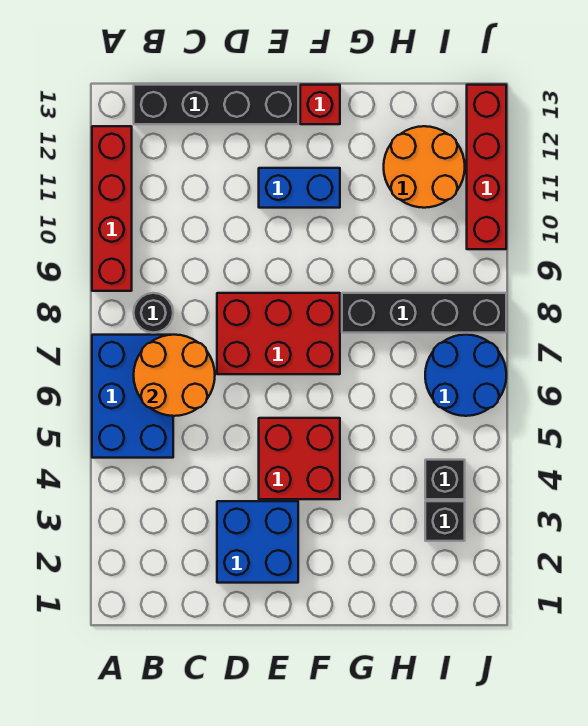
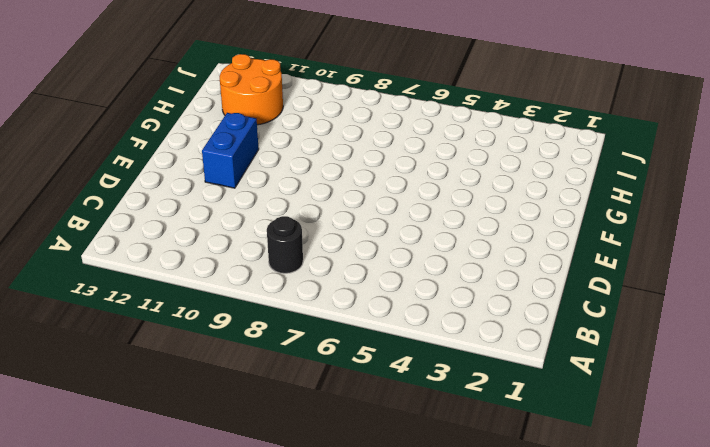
none -> blue 2x3 brick [92,335,173,458]
none -> red 1x4 brick [92,126,132,291]
none -> black 1x4 brick [134,85,298,124]

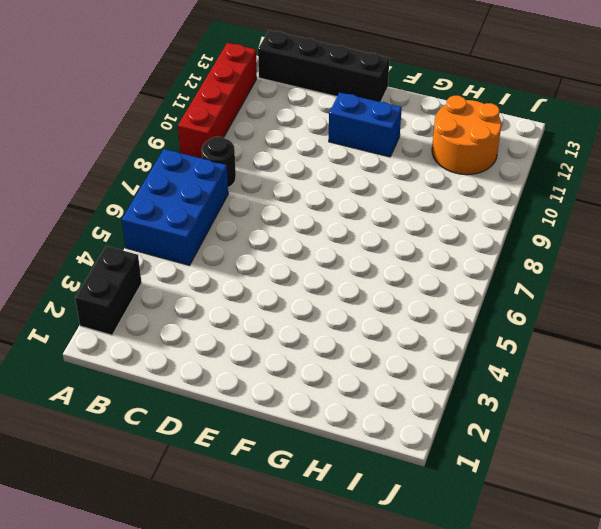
black 1x2 brick [75,246,142,335] -> none
none -> blue 2x2 brick [217,501,298,583]
none -> red 2x3 brick [217,293,340,374]
none -> red 2x2 brick [259,418,340,499]

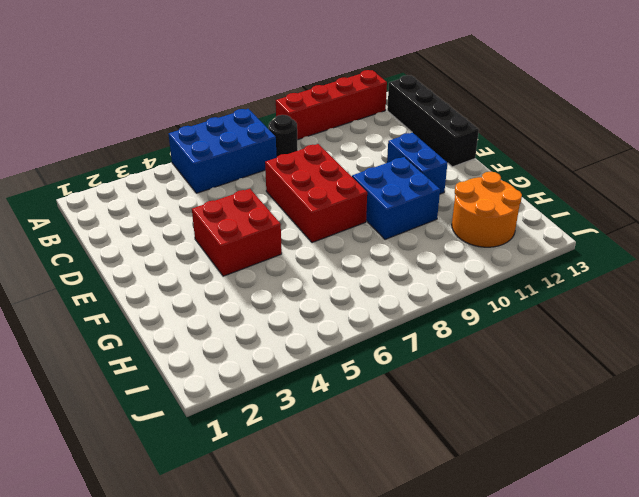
blue 2x2 brick [352,157,440,239] -> blue 2x2 brick moved to [217,501,298,583]
none -> red 1x1 brick [300,85,340,124]
none -> black 1x4 brick [342,293,506,333]
none -> black 1x1 brick [425,501,465,541]

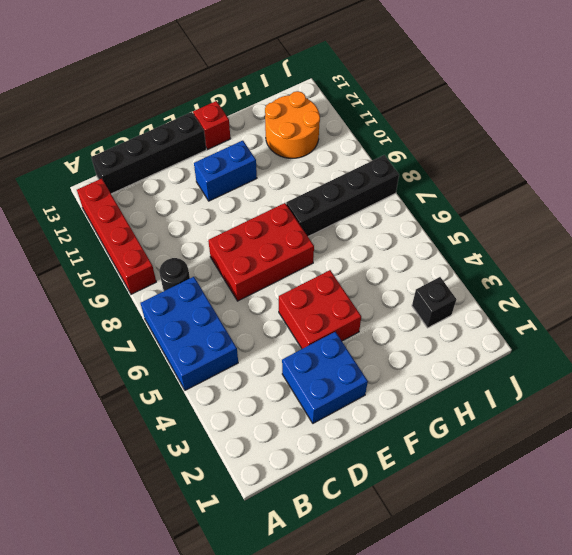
none -> black 1x1 brick [425,460,465,499]
none -> blue 2x2 round brick [425,335,506,416]
none -> red 1x4 brick [467,85,506,249]

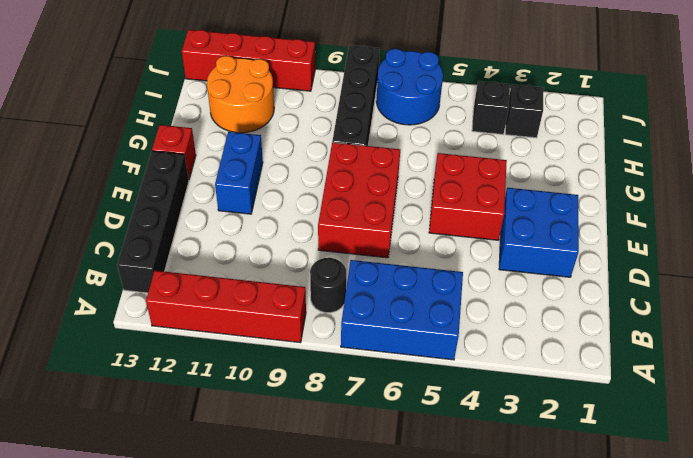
none -> orange 2x2 round brick [134,335,215,416]

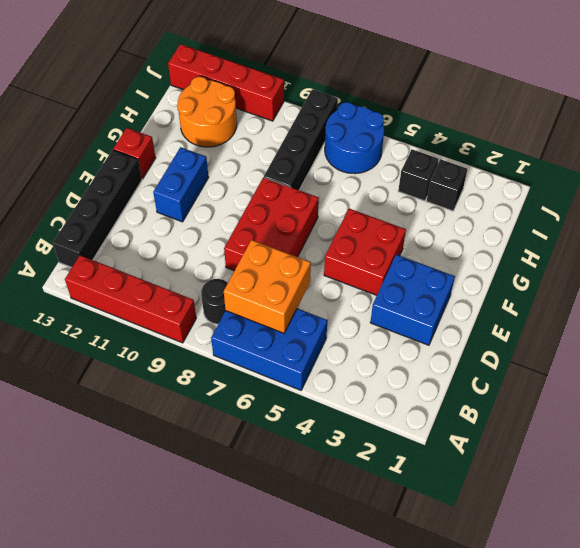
orange 2x2 brick [224,240,311,333] -> orange 2x2 round brick [134,335,215,416]

